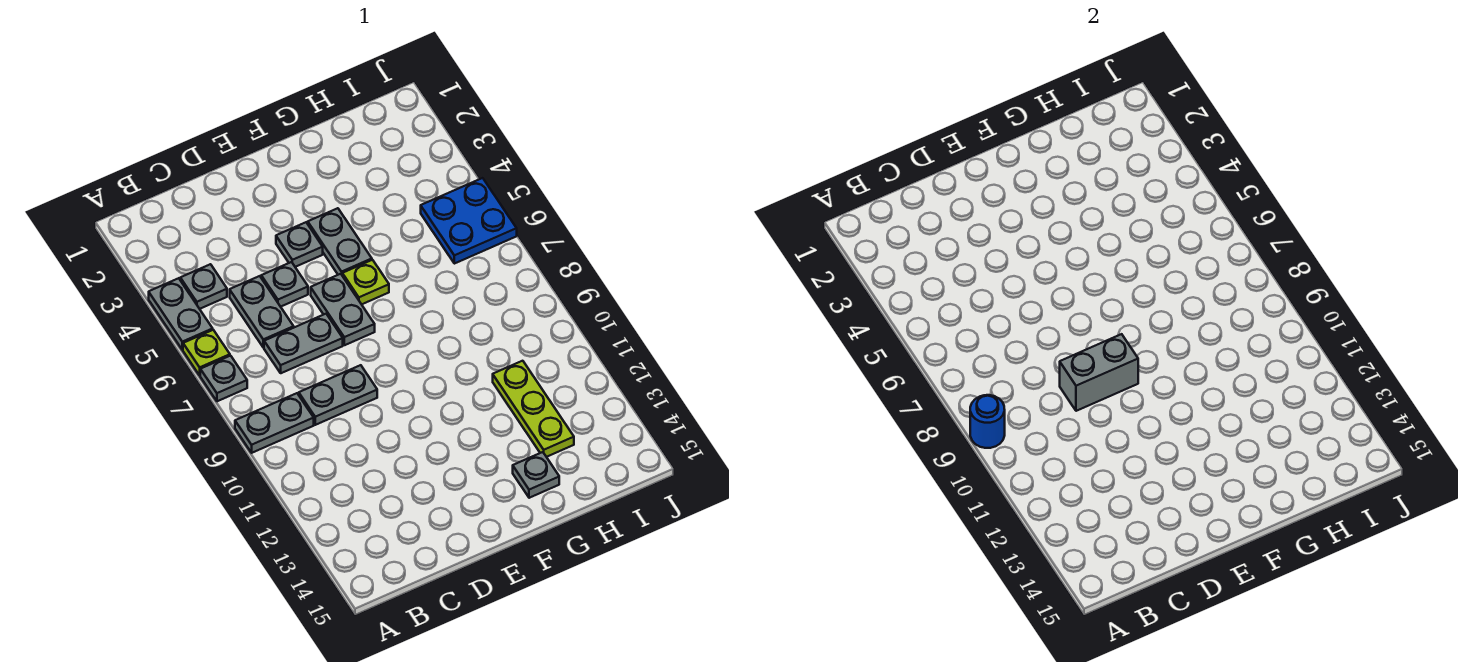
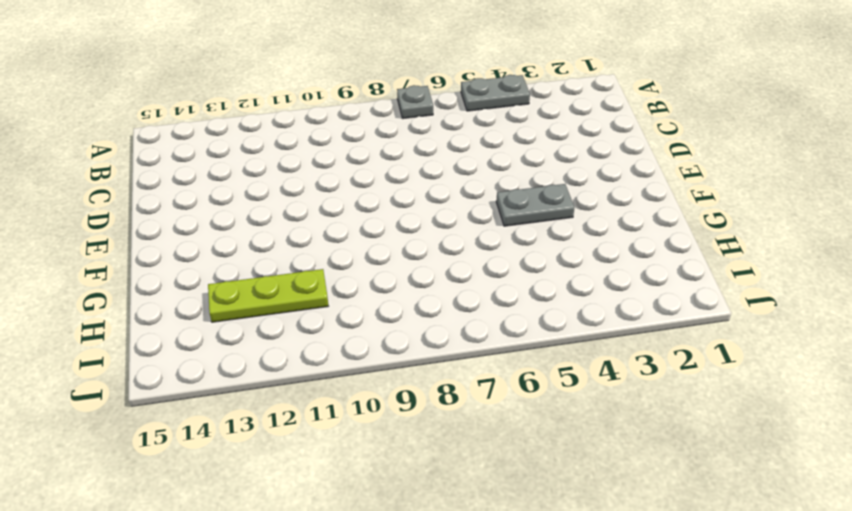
none -> lime 1x1 plate [183,330,230,375]
none -> grey 1x2 plate [235,393,314,453]
none -> grey 1x1 plate [180,264,227,309]

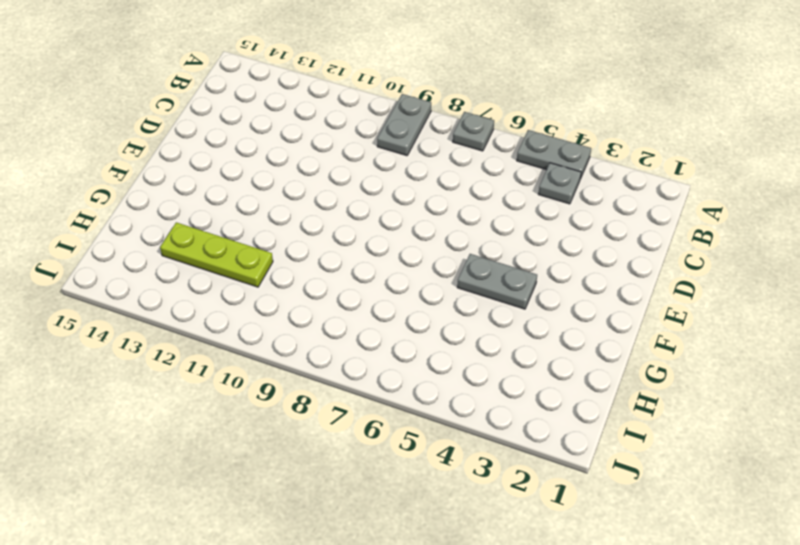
none -> lime 1x1 plate [183,330,230,375]
none -> grey 1x2 plate [230,276,294,348]
none -> grey 1x2 plate [264,314,343,373]

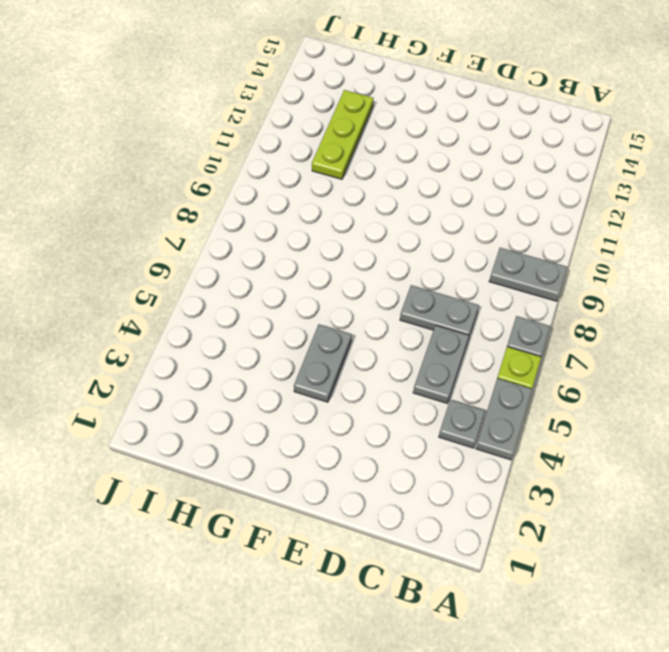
none -> grey 1x2 plate [299,365,377,425]
none -> grey 1x1 plate [261,262,308,307]
none -> grey 1x1 plate [276,222,323,267]

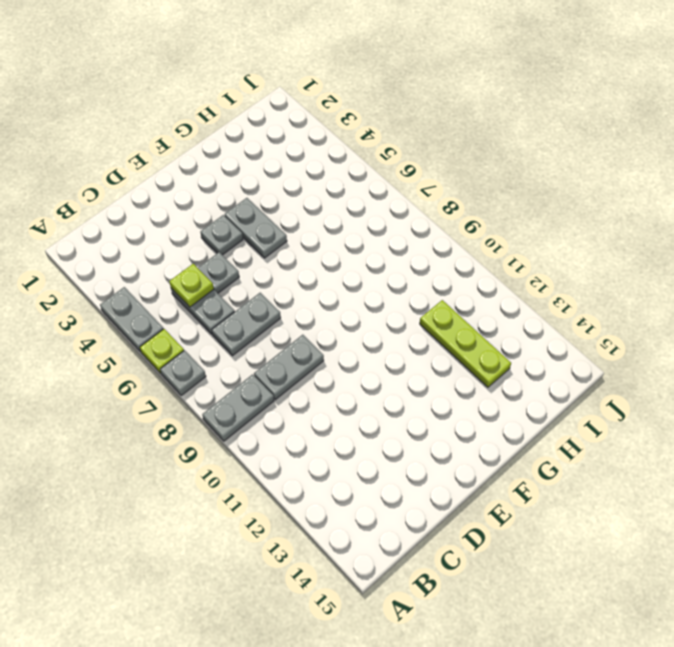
lime 1x1 plate [169,264,214,307] -> lime 1x1 plate moved to [342,260,389,304]
none -> grey 1x1 plate [180,264,227,309]
none -> grey 1x2 plate [311,274,375,345]
none -> grey 1x1 plate [513,452,559,498]

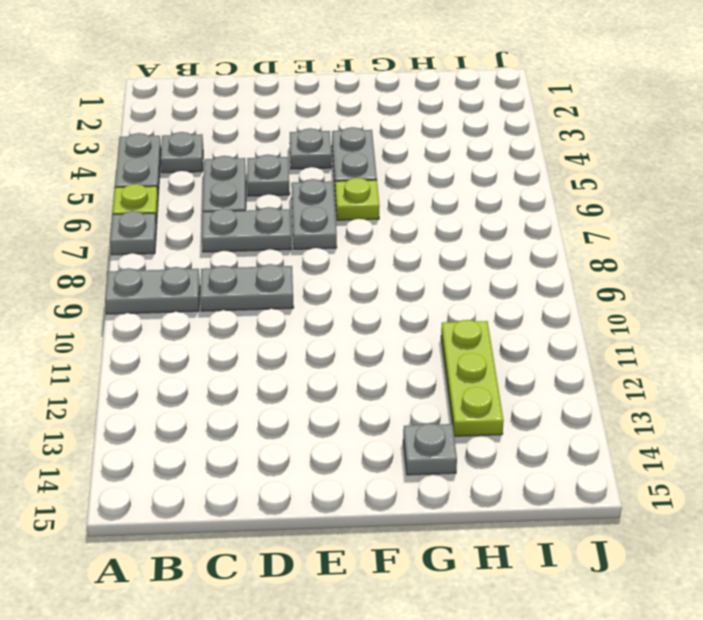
none -> blue 2x2 plate [421,178,517,264]
none -> blue 1x1 round brick [970,395,1005,448]
none -> grey 1x2 brick [1060,334,1138,411]

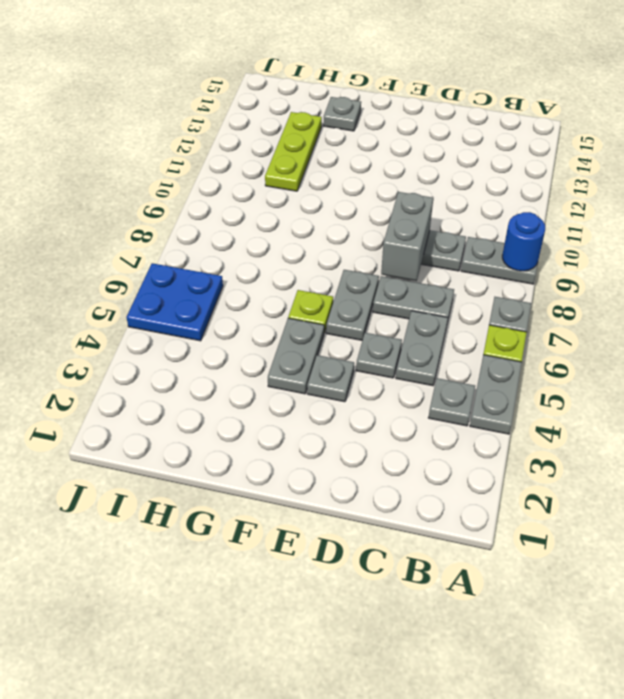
grey 1x2 brick [381,192,433,281] -> grey 1x2 brick turned to [1060,334,1138,411]

